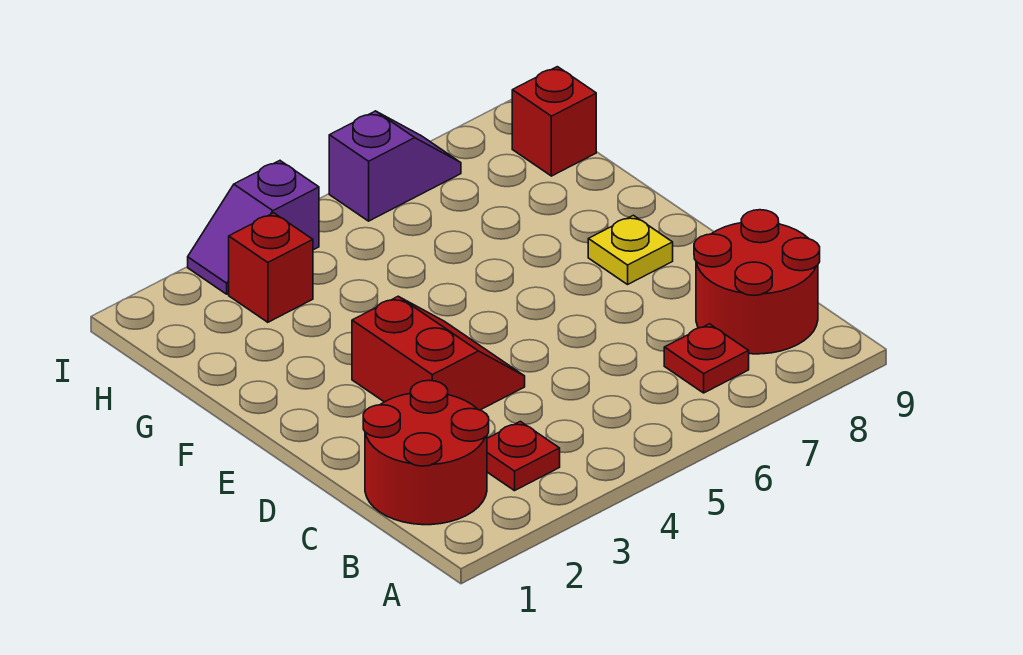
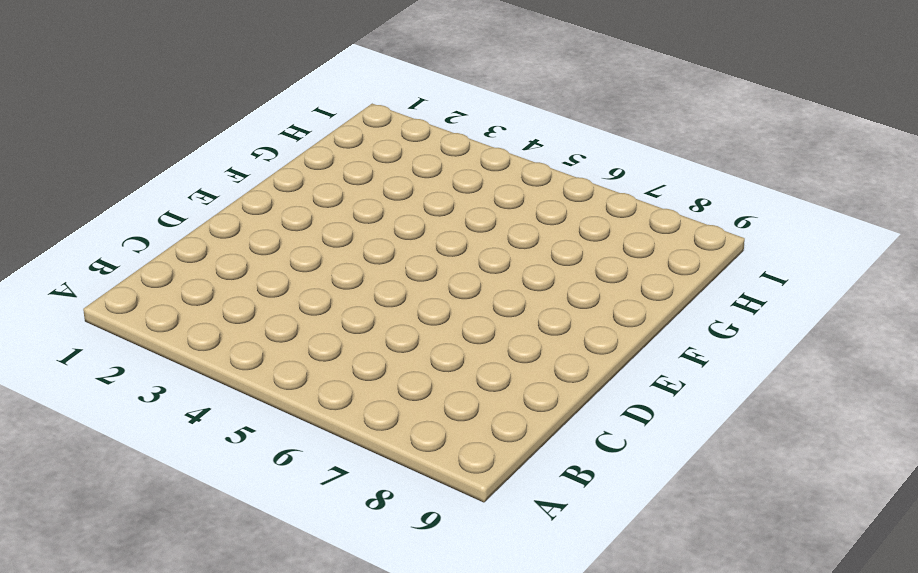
none -> red 2x2 round brick [363,380,489,525]
none -> red 1x1 plate [487,421,560,491]

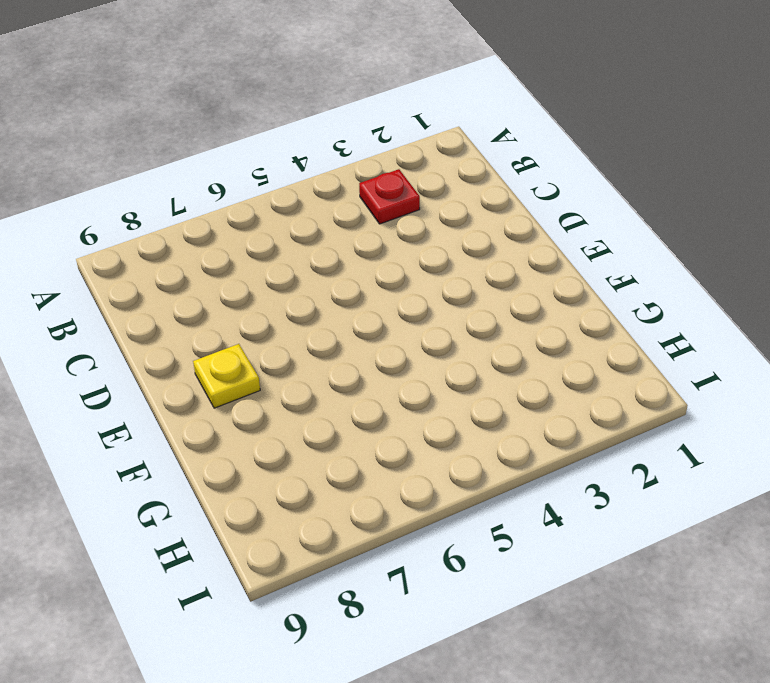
none -> red 2x2 round brick [363,380,489,525]
none -> red 1x1 plate [664,324,749,393]

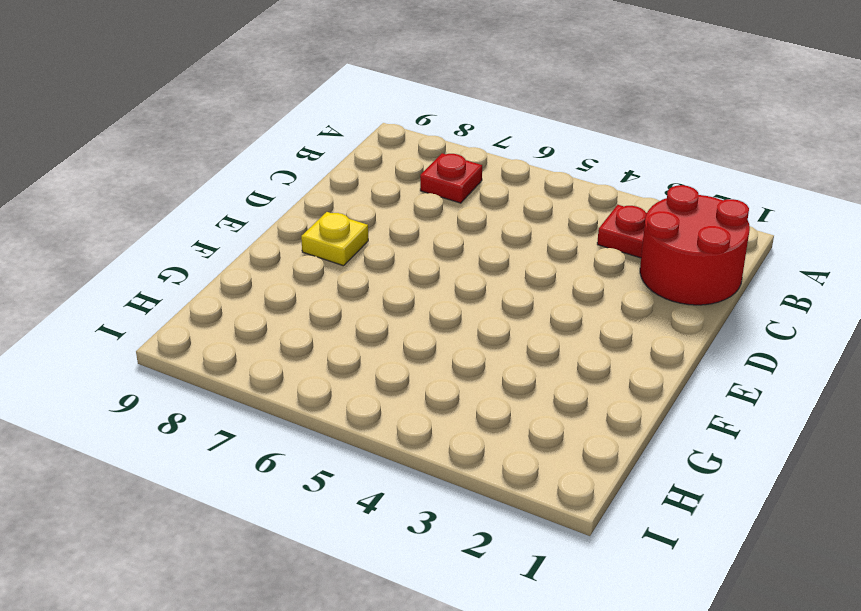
none -> red 2x2 round brick [694,210,820,354]
none -> red 2x2 slope [352,296,525,410]

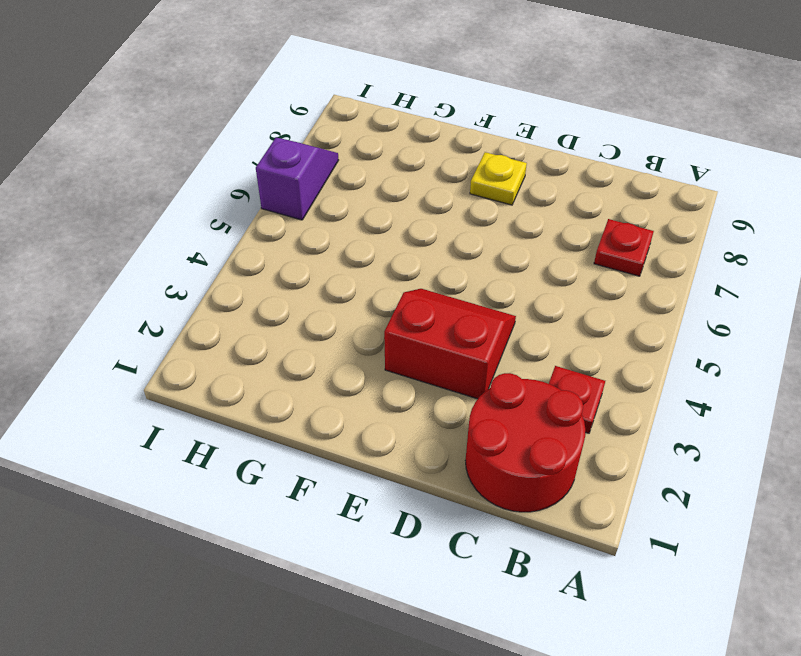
none -> red 2x2 round brick [694,210,820,354]
none -> red 1x1 brick [229,213,313,322]

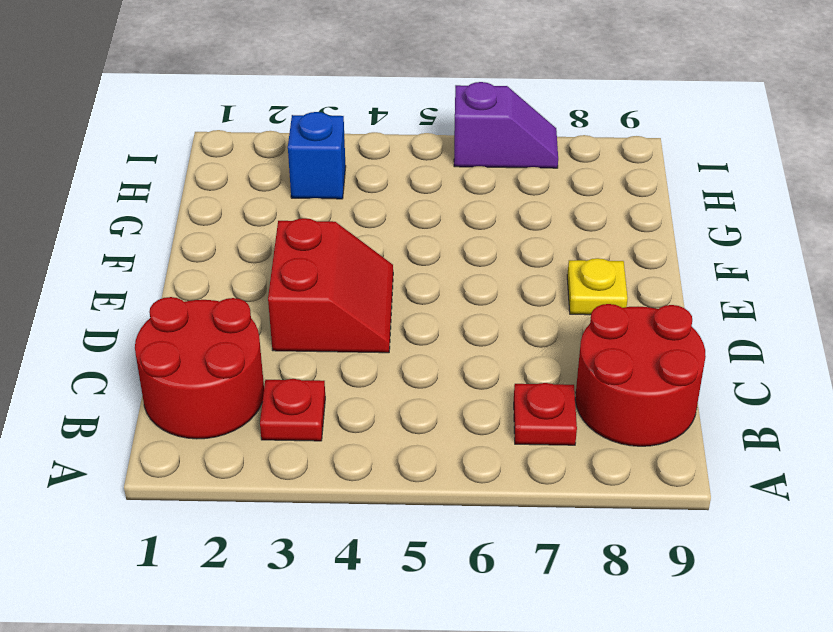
blue 1x1 brick [288,112,346,199] -> red 1x1 brick [229,213,313,322]
none -> red 1x1 brick [512,67,596,176]
none -> purple 1x2 slope [188,161,319,294]

